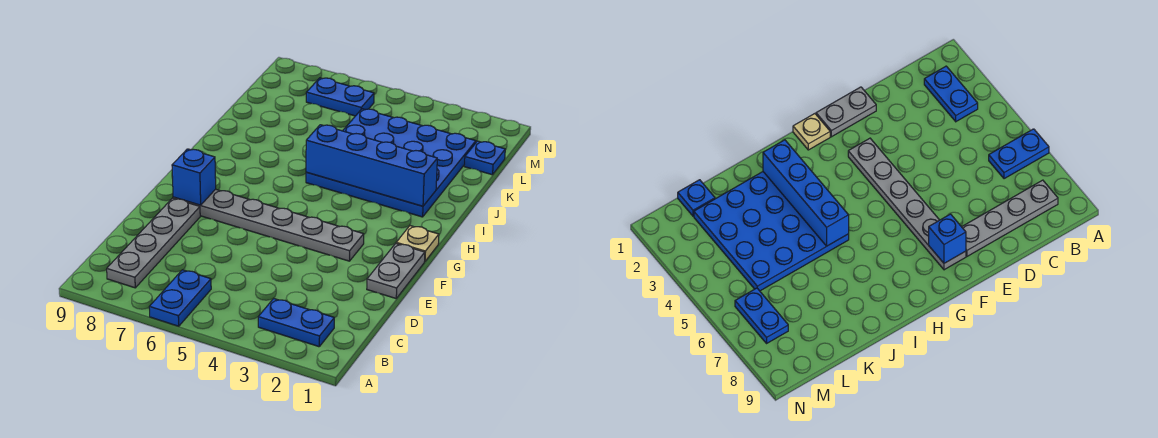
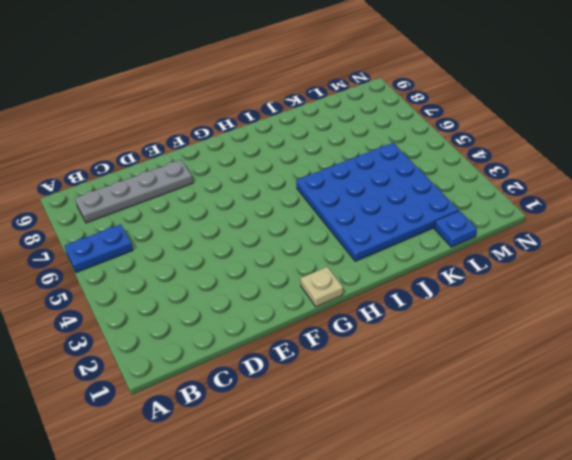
none -> blue 1x2 plate [258,298,334,347]
none -> grey 1x2 plate [367,244,425,298]

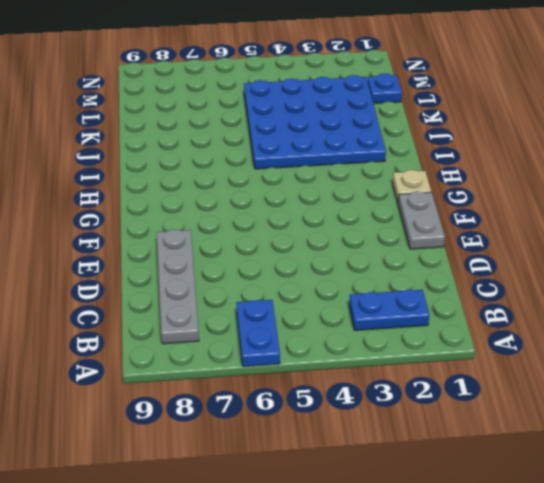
none -> grey 1x6 plate [173,189,364,261]
none -> blue 1x2 plate [306,78,374,116]

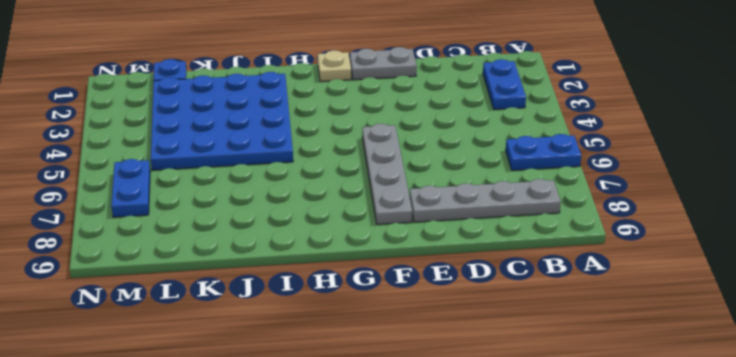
grey 1x4 plate [362,124,412,224] -> grey 1x6 plate [173,189,364,261]
none -> blue 1x1 brick [172,149,216,205]
none -> blue 1x4 brick [306,125,437,206]

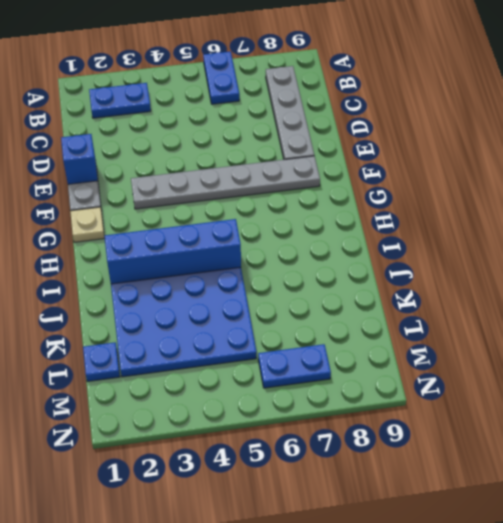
blue 1x1 brick [61,134,98,184] -> blue 1x1 brick moved to [172,149,216,205]

